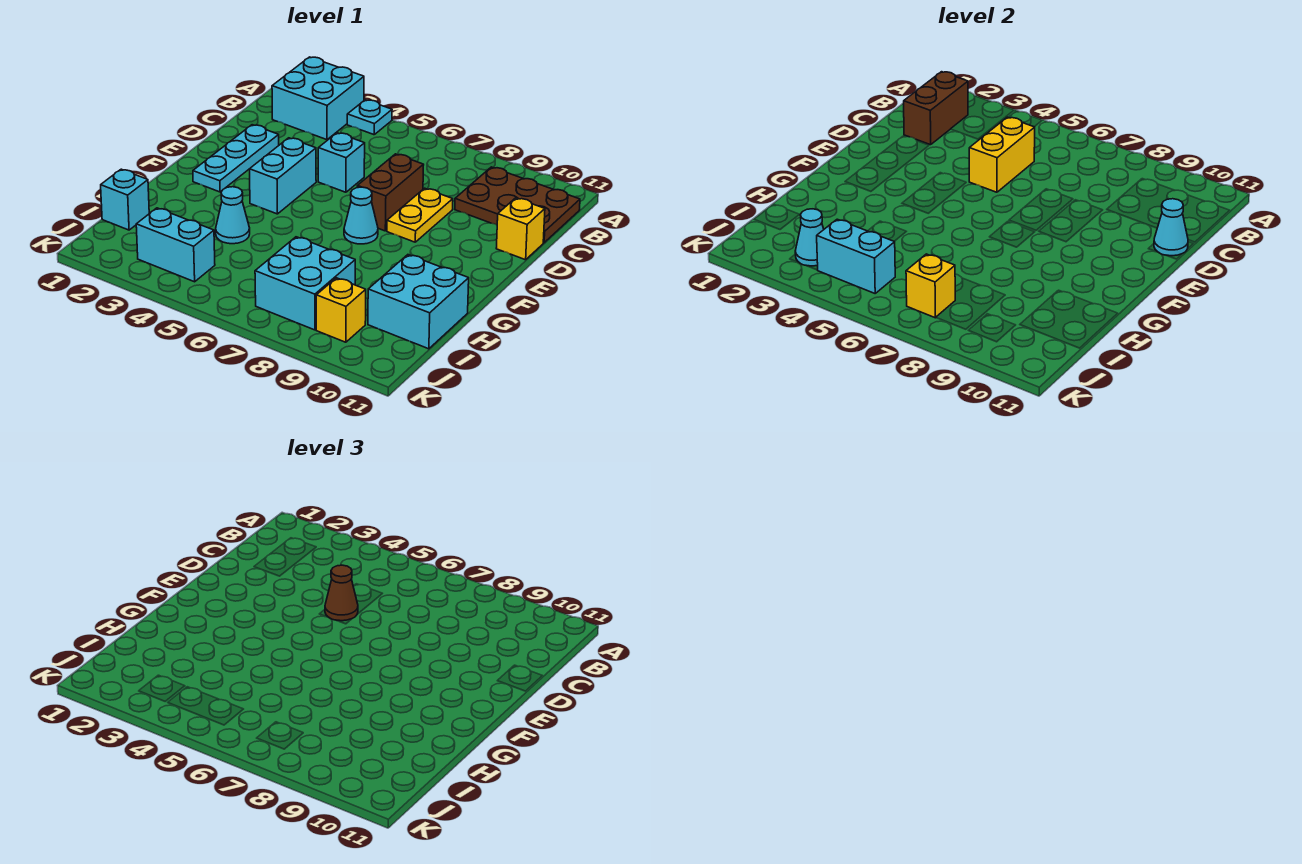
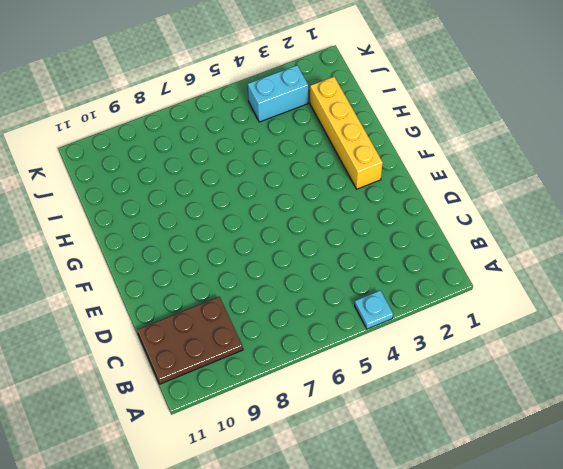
yellow 1x4 brick [310,77,383,189] -> cyan 1x3 plate [193,125,279,192]
none -> cyan 2x2 brick [272,57,364,140]
none -> cyan 1x1 brick [318,133,365,192]
none -> brown 1x2 brick [357,154,423,231]

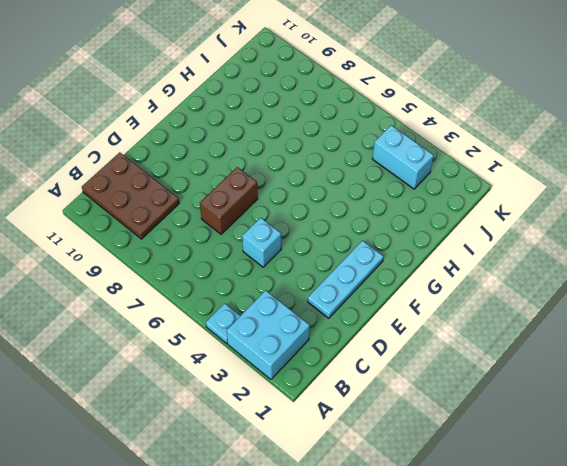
none -> yellow 1x2 plate [387,188,453,242]
none -> yellow 1x1 brick [496,198,545,260]
none -> cyan 1x2 brick [249,138,316,214]

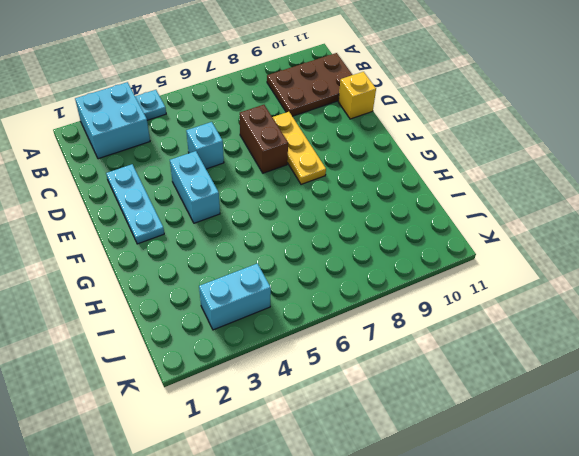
yellow 1x3 plate [272,112,326,184] -> yellow 1x2 plate [387,188,453,242]
none -> cyan 1x1 cone [344,187,378,244]
none -> cyan 1x1 cone [216,187,250,244]
none -> cyan 2x2 brick [368,255,469,349]

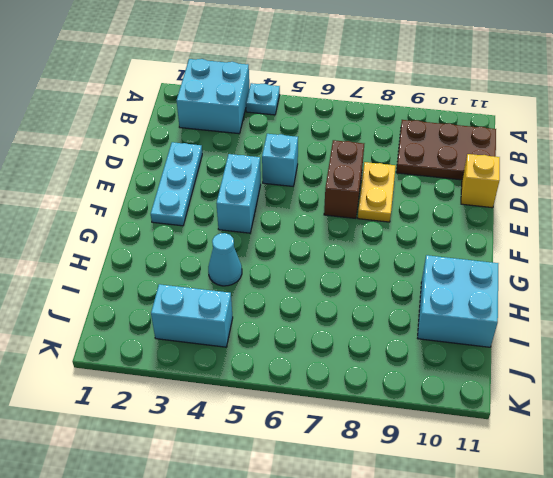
none -> cyan 1x1 cone [344,187,378,244]
none -> cyan 1x1 brick [101,169,149,230]
none -> cyan 2x2 brick [255,237,355,330]

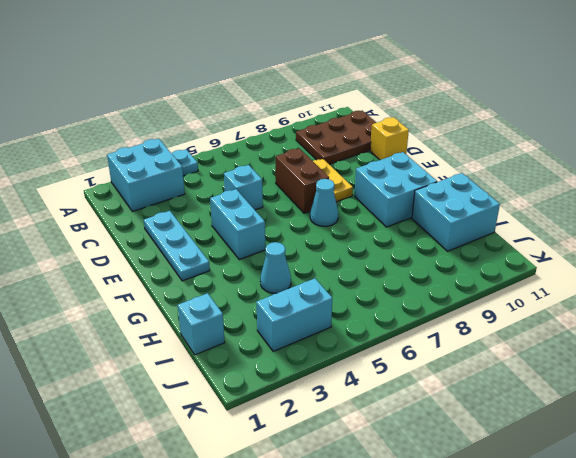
cyan 2x2 brick [354,152,437,227] -> cyan 2x2 brick moved to [255,237,355,330]
none -> yellow 1x1 brick [316,278,366,342]
none -> brown 1x2 brick [904,72,968,145]
none -> yellow 1x2 brick [969,117,1035,192]

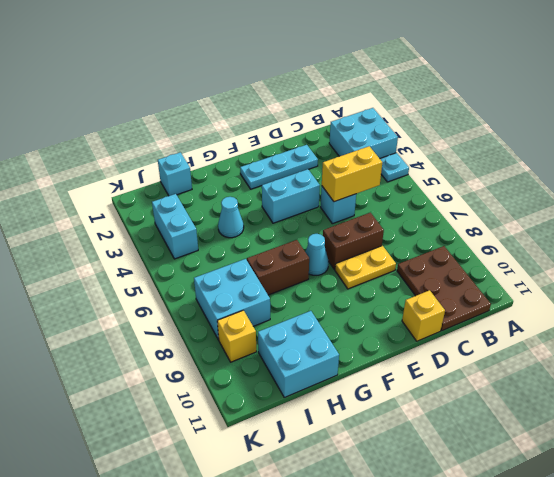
brown 1x2 brick [247,240,309,295] -> brown 1x2 brick moved to [904,72,968,145]
none -> cyan 1x1 cone [1154,199,1188,256]
none -> cyan 1x1 cone [795,209,824,266]
none -> cyan 1x2 brick [817,219,895,293]

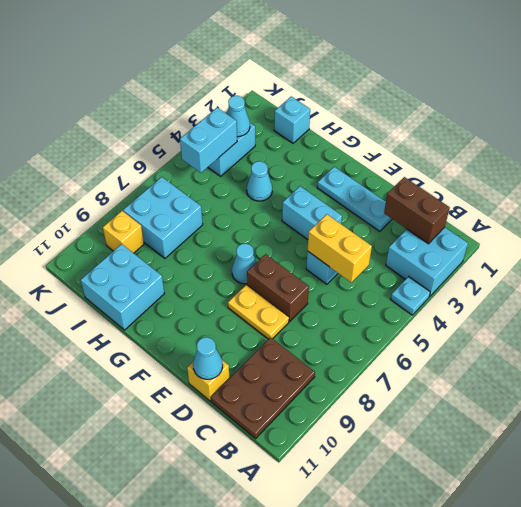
none -> yellow 1x1 brick [906,254,955,318]
none -> brown 1x1 cone [325,565,358,621]

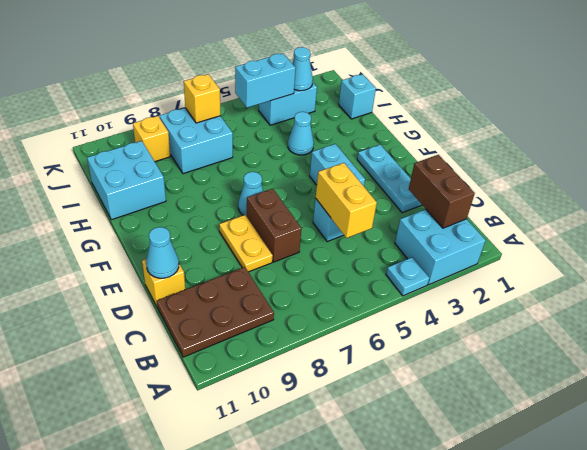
none -> brown 1x1 cone [325,565,358,621]

